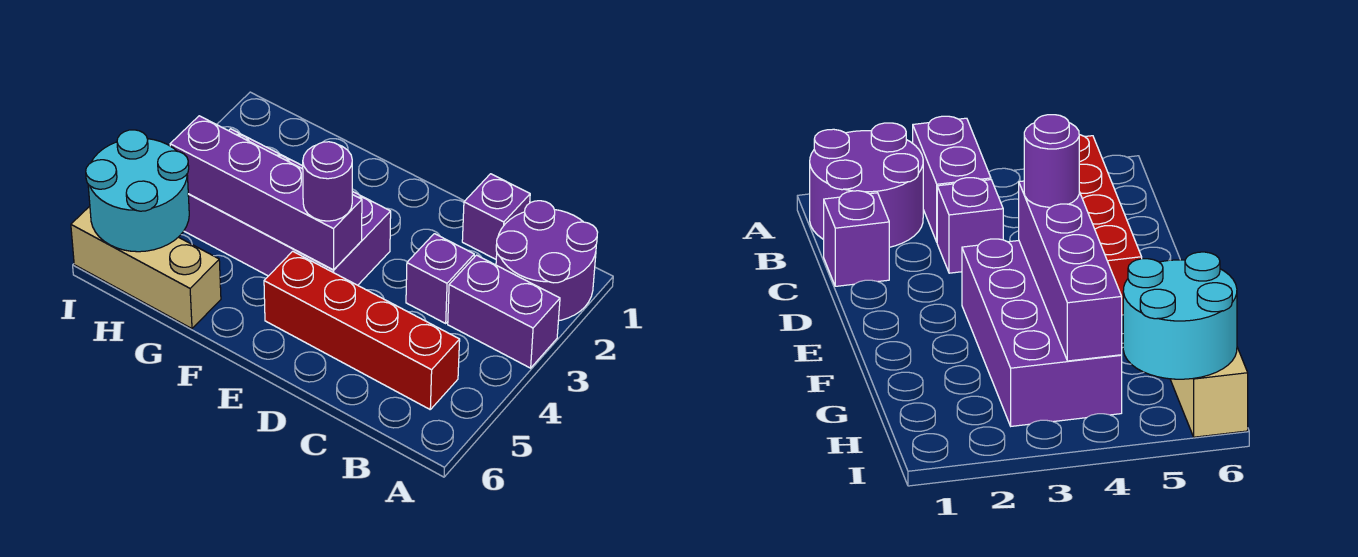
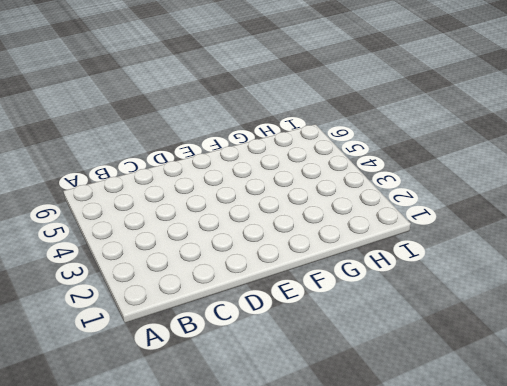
none -> purple 2x2 round brick [496,201,598,321]
none -> purple 1x2 brick [448,255,560,368]

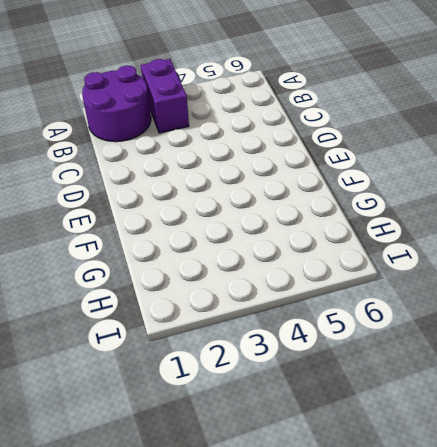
none -> red 1x4 brick [264,251,460,409]
none -> purple 1x1 brick [462,174,530,259]

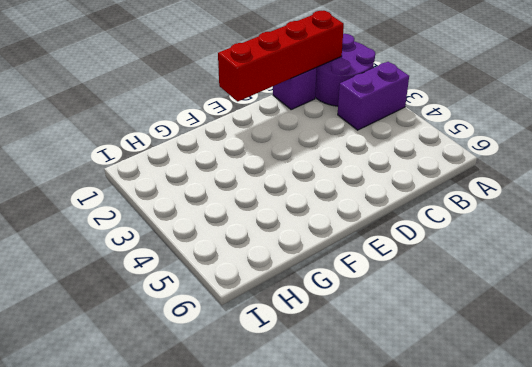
red 1x4 brick [218,11,344,101] -> red 1x4 brick moved to [264,251,460,409]
none -> purple 1x1 brick [406,234,474,323]
none -> purple 2x4 brick [184,129,391,285]

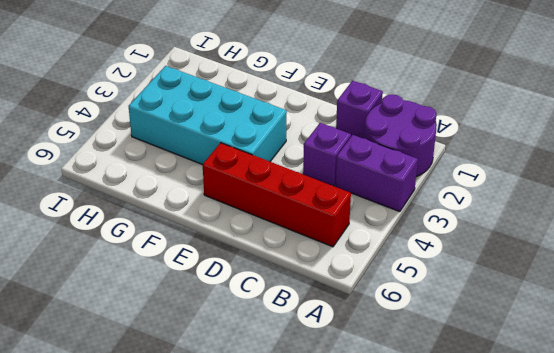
cyan 2x4 brick [129,66,287,165] -> purple 2x4 brick [184,129,391,285]
none -> tan 1x3 brick [71,206,221,329]
none -> purple 1x4 brick [170,116,362,270]

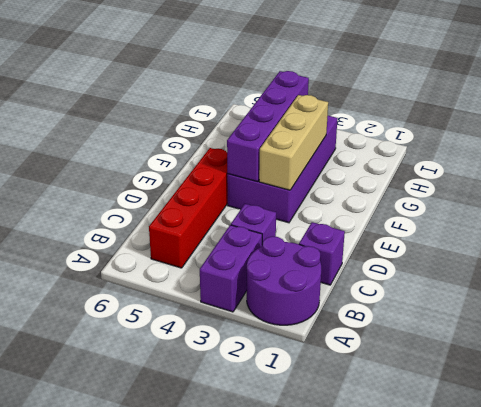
tan 1x3 brick [259,95,328,190] -> tan 1x3 brick moved to [71,206,221,329]
none -> cyan 2x2 round brick [86,130,189,252]
none -> purple 1x1 round brick [303,142,352,221]

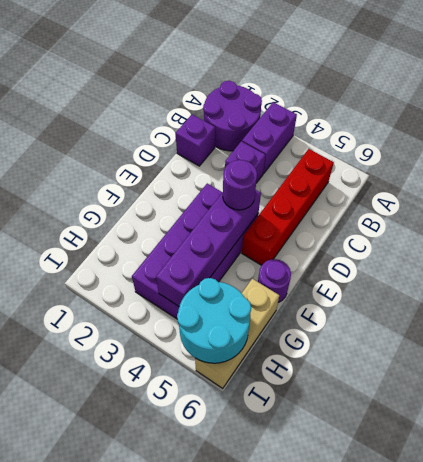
purple 1x1 round brick [258,259,291,303] -> none

